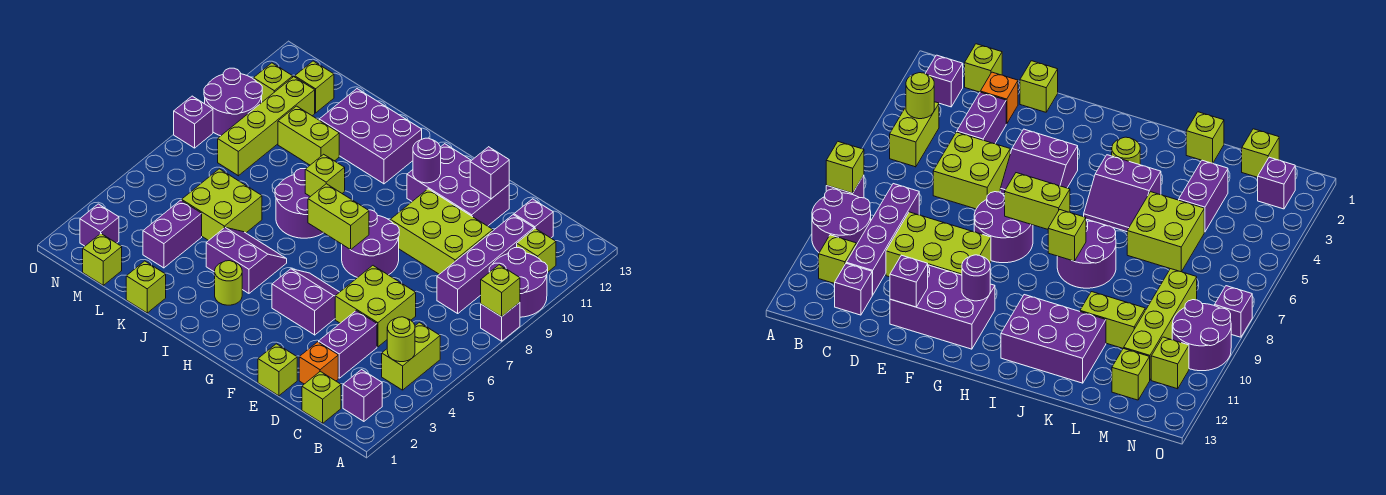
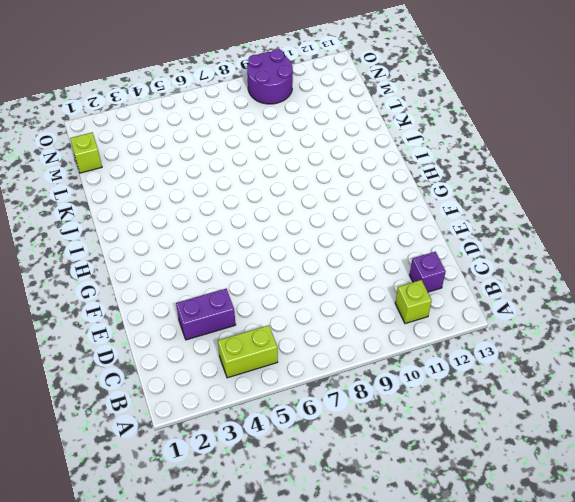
none -> purple 1x1 brick [481,302,520,341]
none -> purple 2x2 round brick [489,248,548,317]
none -> purple 1x1 brick [343,370,382,421]
none -> lime 1x1 brick [302,371,341,423]

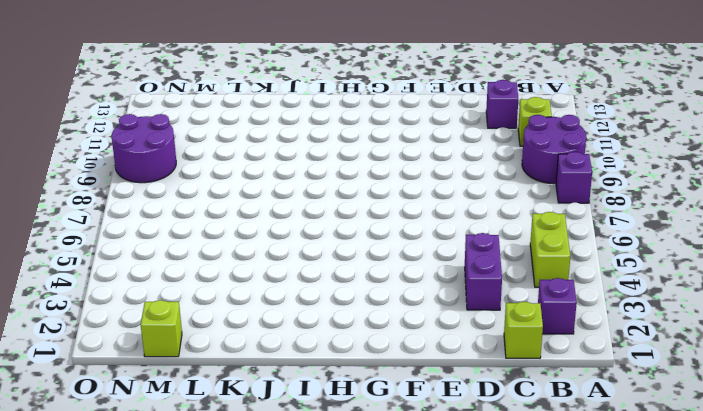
none -> purple 1x4 brick [437,215,534,313]
none -> orange 1x1 brick [299,342,338,384]
none -> lime 2x2 brick [335,266,416,347]
none -> lime 2x3 brick [390,189,493,274]

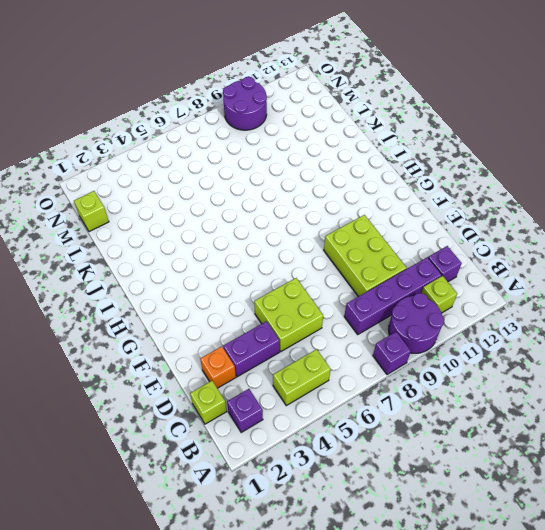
none -> lime 1x1 brick [258,344,297,396]
none -> purple 2x3 brick [407,144,509,226]
none -> purple 2x2 slope [272,269,339,335]
none -> purple 2x2 round brick [342,210,399,278]

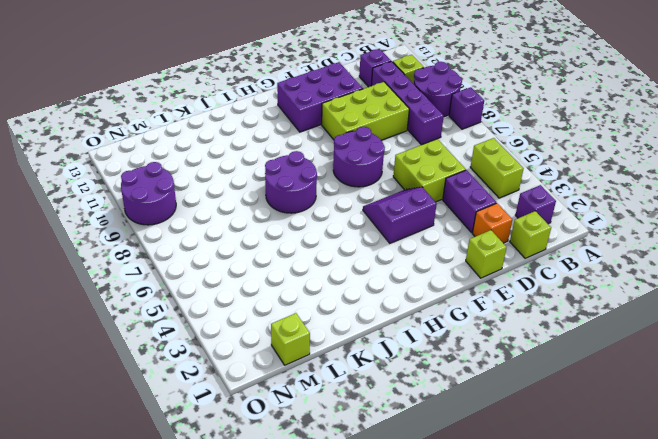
none -> lime 1x1 round brick [215,261,242,305]
none -> purple 2x2 slope [206,227,287,293]
none -> purple 2x3 brick [319,89,422,184]
none -> lime 1x1 brick [126,261,166,313]

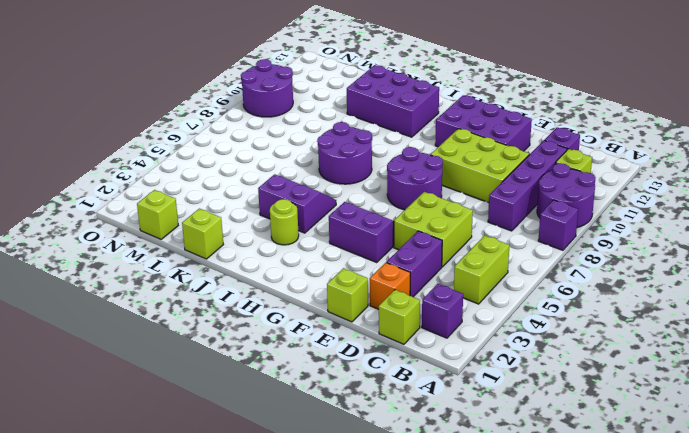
none -> lime 2x2 brick [182,169,262,241]
none -> lime 1x2 brick [278,106,339,165]
none -> purple 1x2 brick [143,200,202,268]
none -> lime 1x4 brick [218,77,315,176]

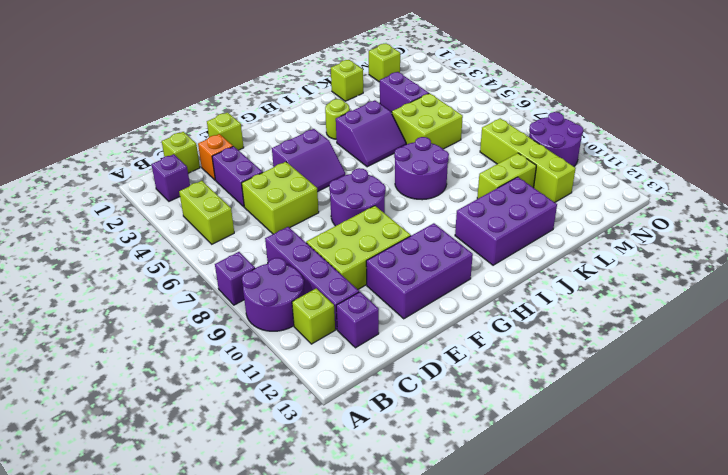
none -> lime 1x1 brick [295,61,334,113]
none -> purple 1x1 brick [80,204,119,246]
none -> lime 1x1 brick [254,63,293,102]
none -> purple 1x1 brick [174,96,213,148]

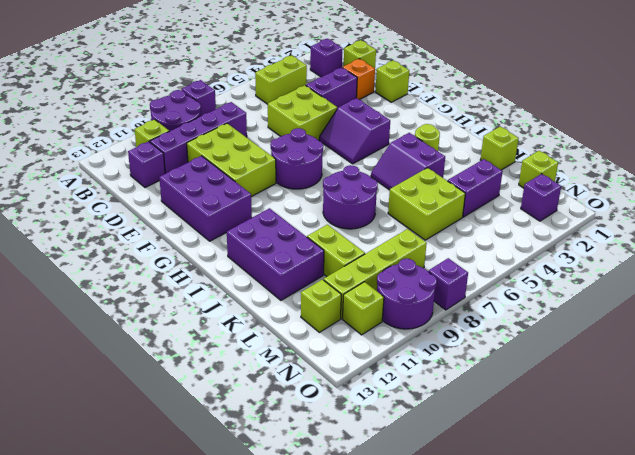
none -> lime 1x1 brick [481,265,520,317]
none -> lime 1x1 round brick [387,317,415,362]
none -> purple 1x1 brick [470,147,509,199]
none -> lime 1x2 brick [308,184,369,250]

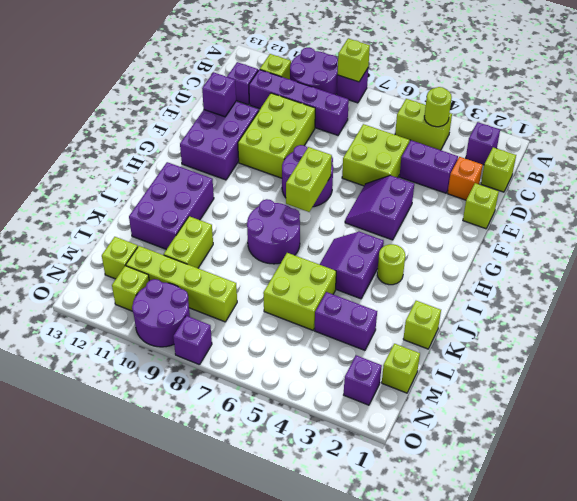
none -> purple 1x1 round brick [413,138,441,183]
none -> lime 1x1 brick [305,154,345,197]

